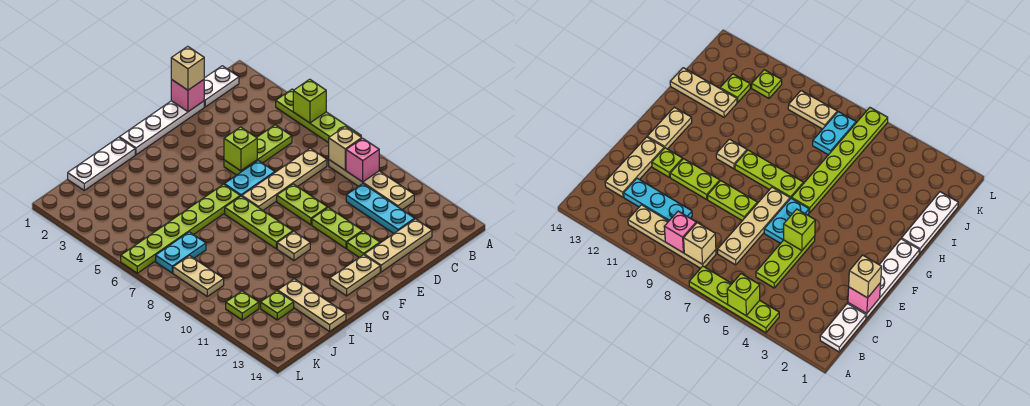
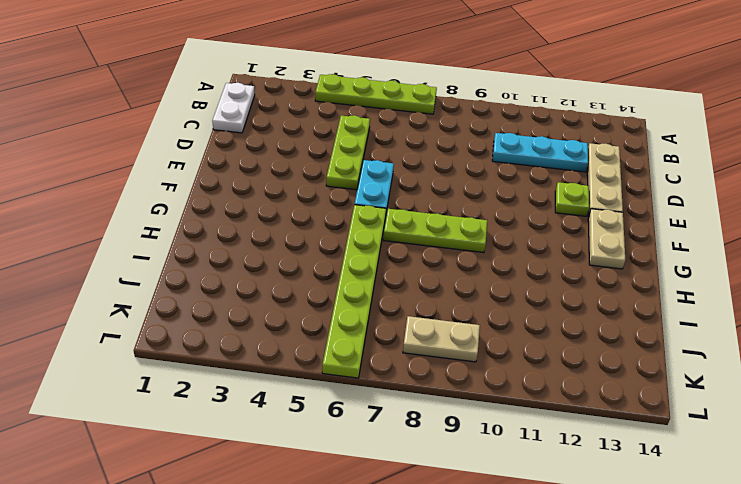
none -> tan 1x4 plate [329,160,414,210]
none -> tan 1x4 plate [242,148,327,210]
none -> white 1x4 plate [119,101,204,155]

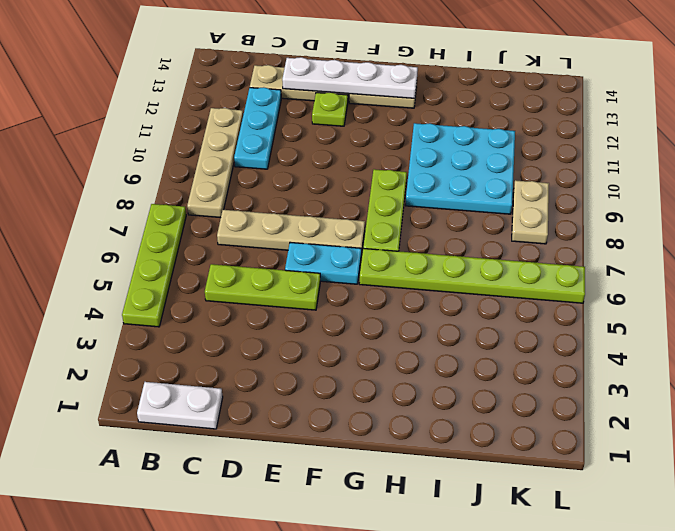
white 1x4 plate [282,57,418,98] -> white 1x4 plate moved to [119,101,204,155]
cyan 3x3 plate [405,123,515,214] -> none
none -> lime 1x2 plate [277,184,327,225]
none -> lime 1x2 plate [312,208,363,248]
none -> tan 1x1 plate [277,231,310,261]

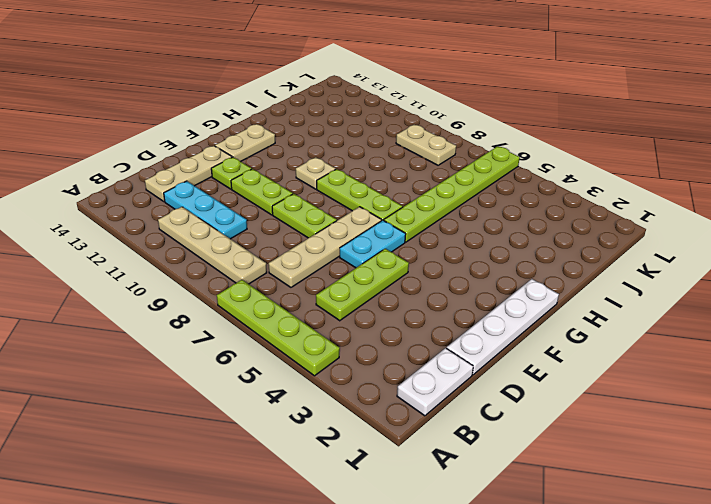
none -> white 1x3 plate [68,137,135,190]
none -> tan 1x3 plate [278,279,346,331]
none -> cyan 1x2 plate [156,232,206,273]

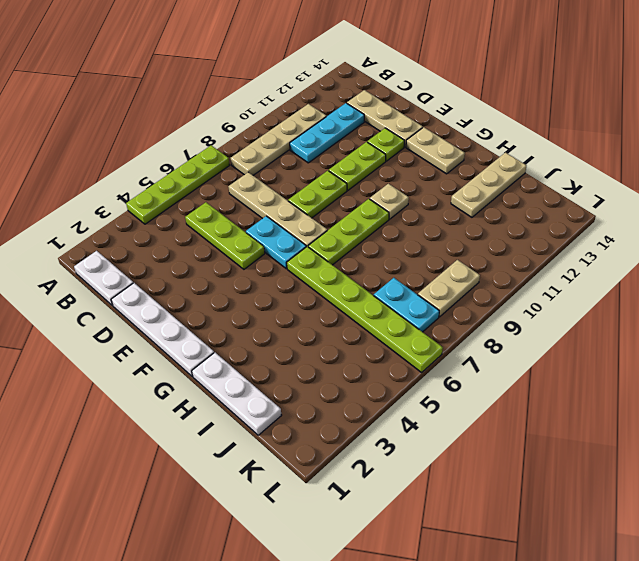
none -> lime 1x1 plate [261,291,294,320]
none -> lime 1x1 plate [226,291,259,320]
none -> lime 1x1 brick [293,79,326,123]

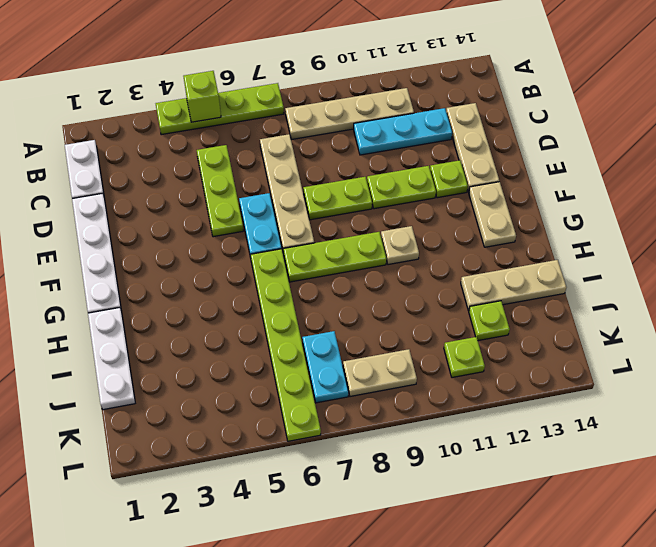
none -> tan 1x1 brick [329,127,362,170]
none -> pink 1x1 brick [346,138,379,182]
none -> pink 1x1 brick [171,79,204,112]

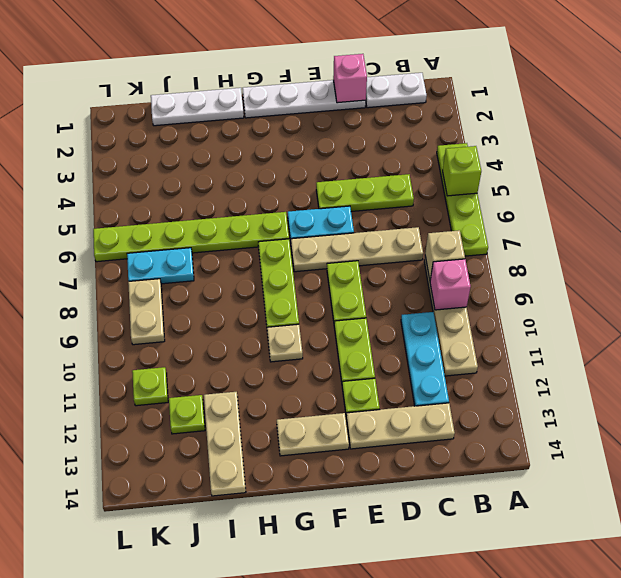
none -> lime 1x1 brick [224,127,257,171]
none -> tan 1x1 brick [171,46,204,90]

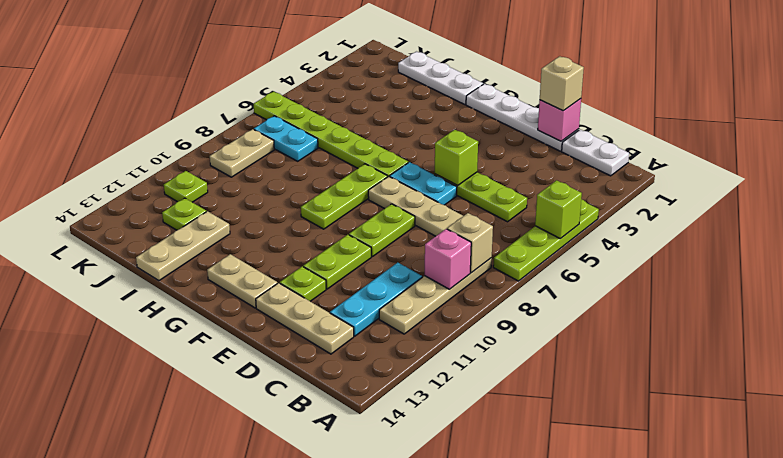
none -> tan 1x1 plate [277,231,310,261]

